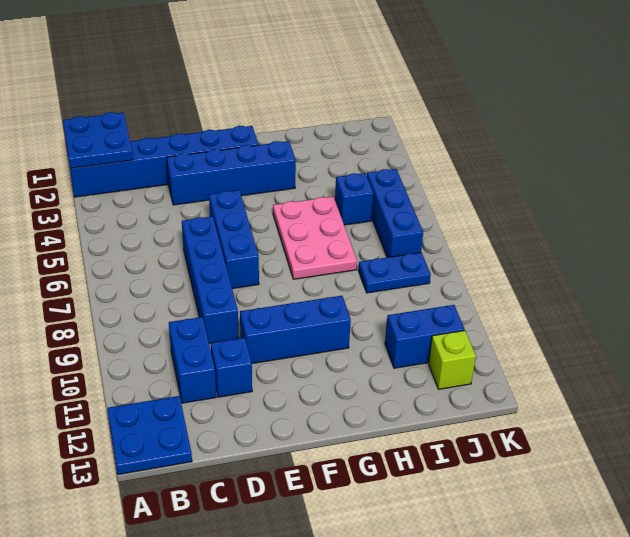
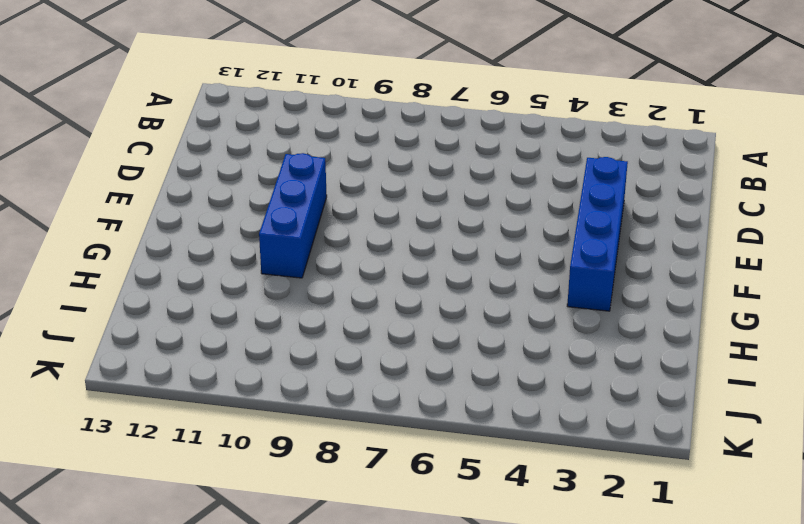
none -> blue 1x6 brick [69,126,258,197]
none -> blue 2x2 plate [107,396,192,475]
none -> blue 1x2 brick [169,317,216,403]

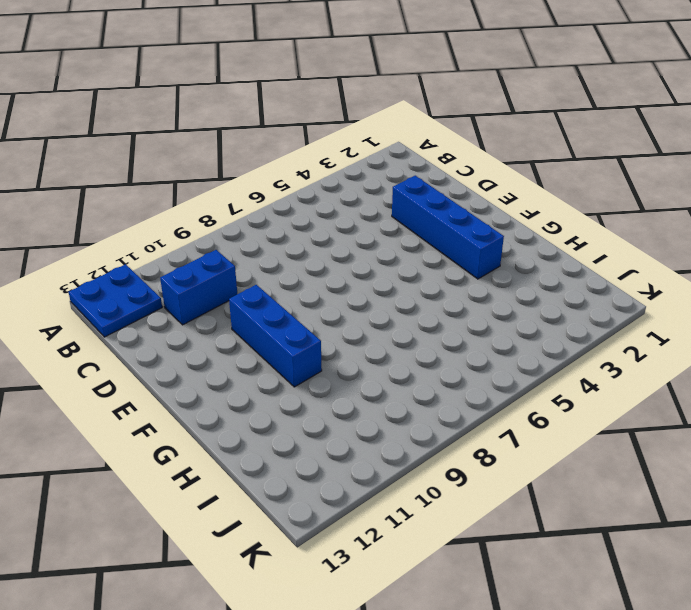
none -> blue 1x6 brick [69,126,258,197]
none -> blue 1x4 brick [182,216,239,343]
none -> blue 1x1 brick [211,338,252,397]

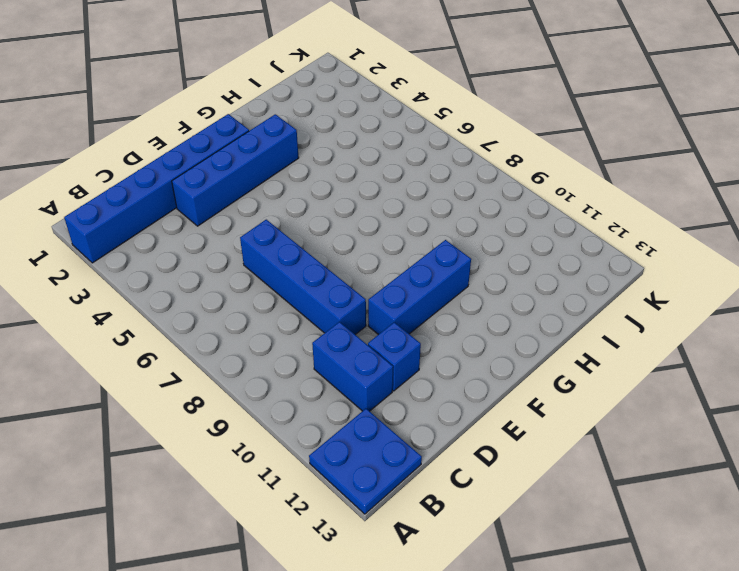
none -> blue 1x3 brick [209,190,259,289]
none -> pink 2x3 plate [273,197,357,279]
none -> blue 1x1 brick [335,173,373,225]

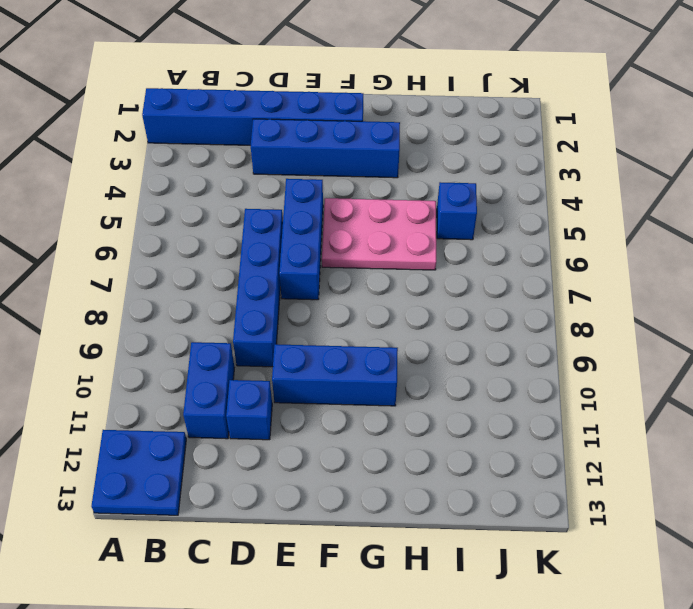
pink 2x3 plate [322,198,436,270] -> pink 2x3 plate turned to [273,197,357,279]
none -> blue 1x2 plate [358,253,431,293]
none -> blue 1x2 brick [385,305,465,368]
none -> blue 1x3 brick [367,169,423,257]

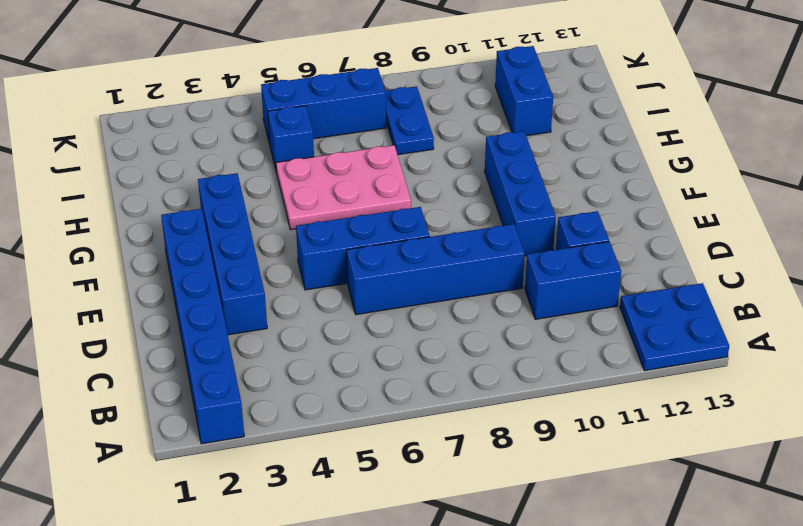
none -> lime 1x1 brick [429,330,476,389]
none -> blue 2x2 plate [63,112,133,168]

